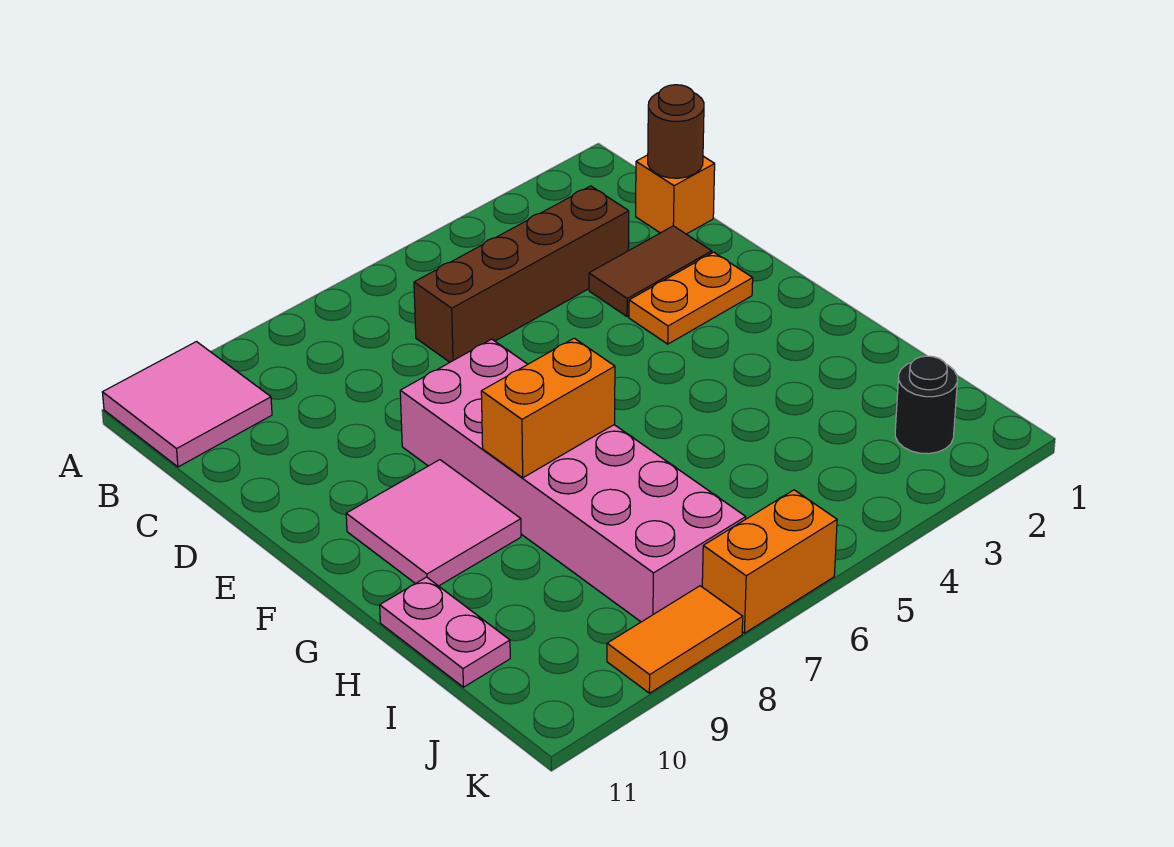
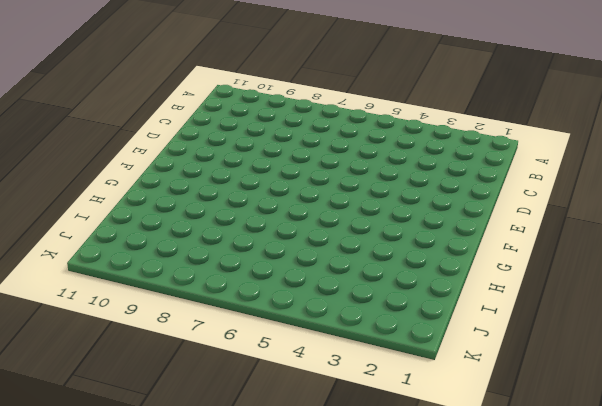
none -> pink 2x2 tile [102,342,272,467]
none -> orange 1x1 brick [636,155,715,234]
none -> brown 1x4 brick [414,186,629,362]

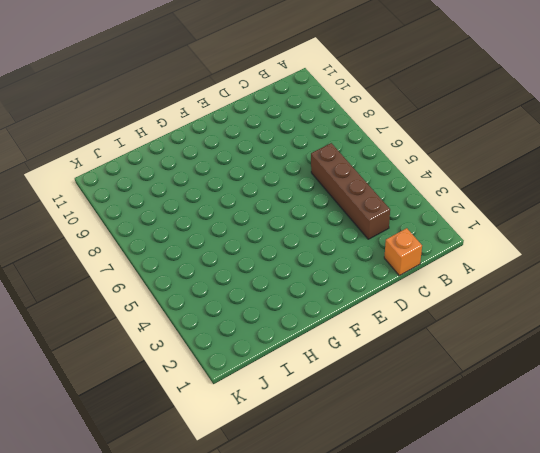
none -> pink 2x2 tile [102,342,272,467]
none -> brown 1x2 tile [589,226,712,317]
none -> orange 1x2 plate [629,252,753,344]

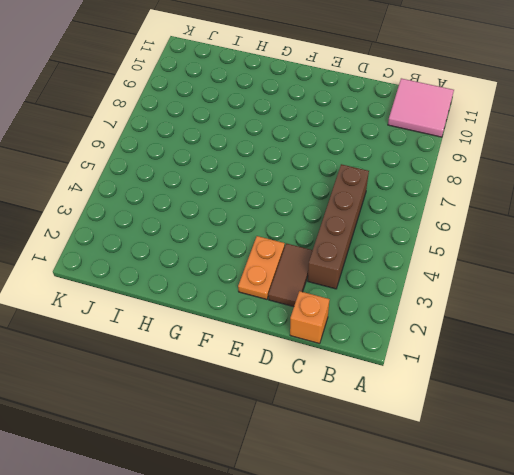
none -> pink 2x6 brick [400,339,746,622]
none -> pink 2x2 tile [346,460,521,586]
none -> pink 1x2 plate [380,577,510,687]

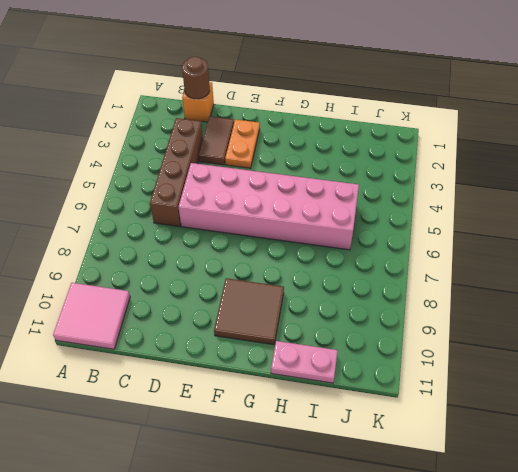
pink 2x6 brick [178,163,359,250] -> pink 2x6 brick moved to [400,339,746,622]
brown 2x2 tile [214,278,284,345] -> pink 2x2 tile [346,460,521,586]
none -> black 1x1 round brick [895,356,957,454]
none -> orange 1x2 brick [702,490,837,633]
none -> orange 1x2 tile [607,586,743,693]

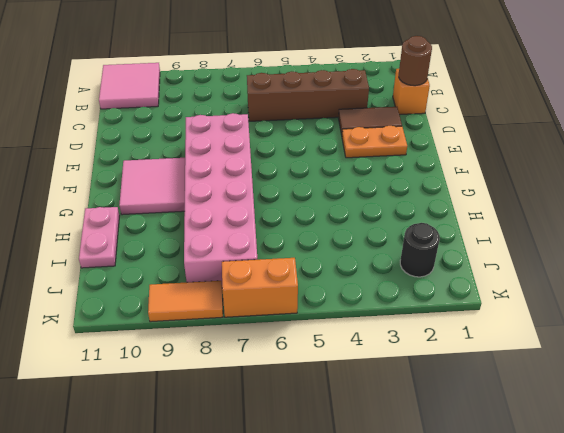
none -> orange 1x2 brick [481,338,615,478]

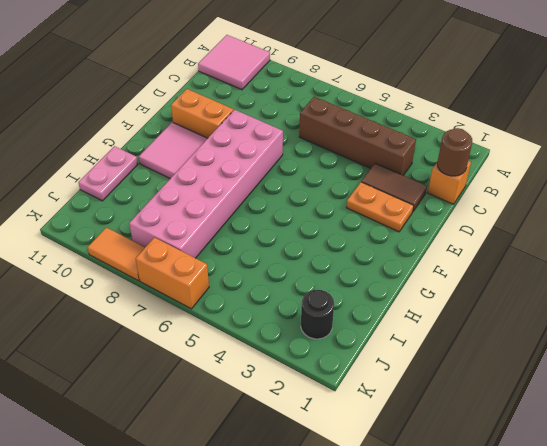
orange 1x2 brick [171,89,233,138] -> orange 1x2 brick moved to [481,338,615,478]

